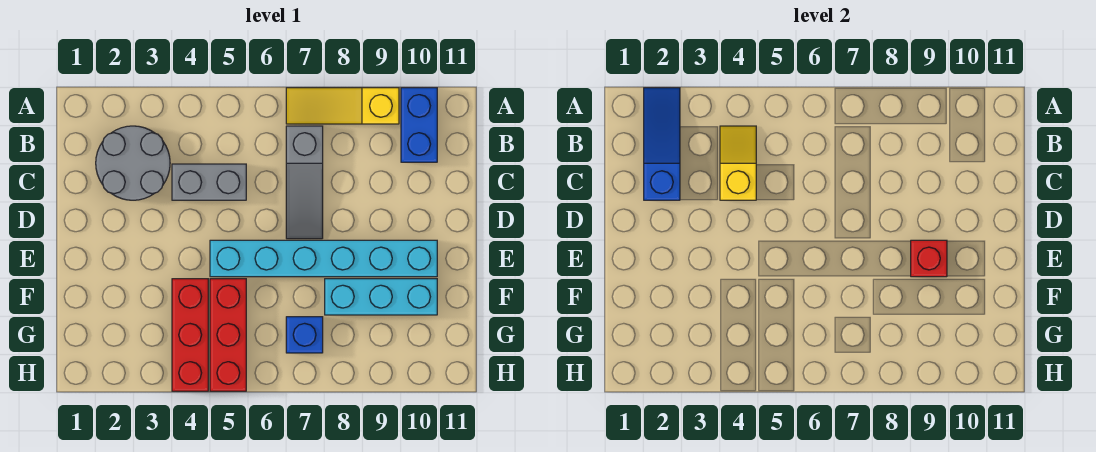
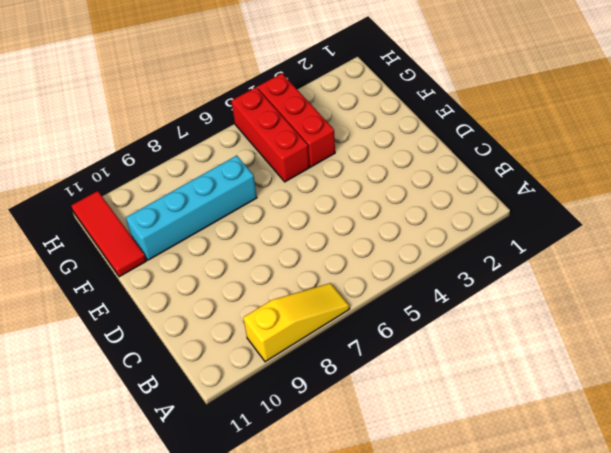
cyan 1x4 brick [126,155,257,260] -> cyan 1x3 brick [325,279,437,315]
red 1x3 tile [71,191,146,277] -> none
none -> blue 1x2 brick [401,88,437,162]
none -> grey 2x2 round brick [96,126,170,200]
none -> grey 1x3 slope [286,126,323,239]

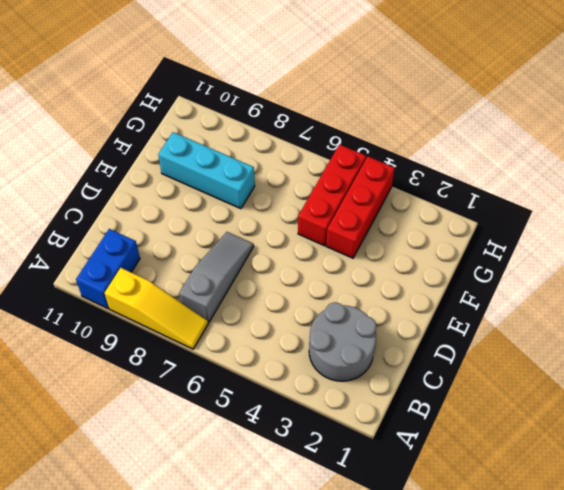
none -> grey 1x2 brick [172,164,246,200]
none -> cyan 1x6 brick [210,240,437,277]
none -> blue 1x1 brick [286,317,323,353]

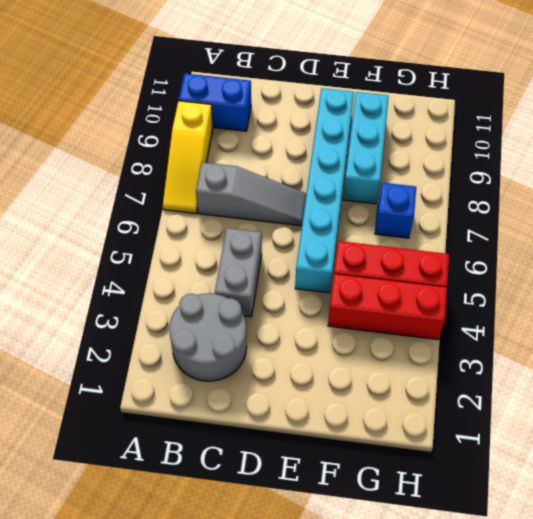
none -> blue 1x3 slope [644,88,680,200]
none -> yellow 1x2 slope [720,126,756,200]
none -> red 1x1 brick [911,240,947,277]

